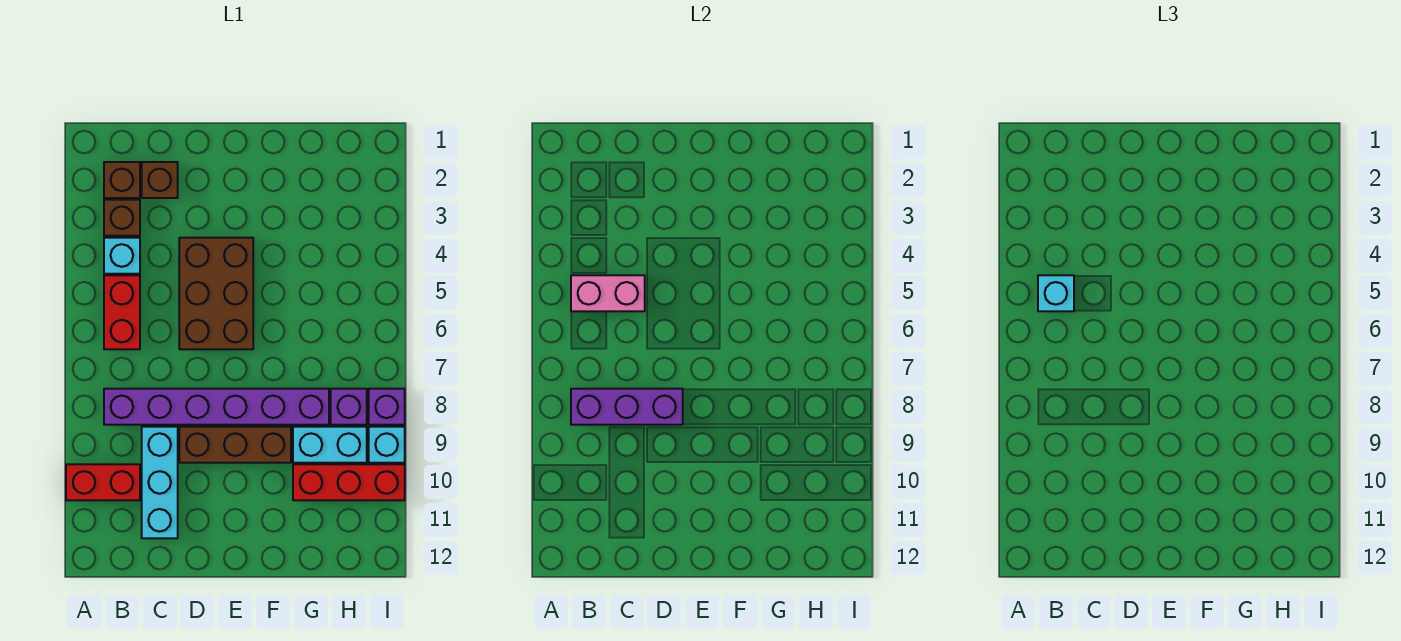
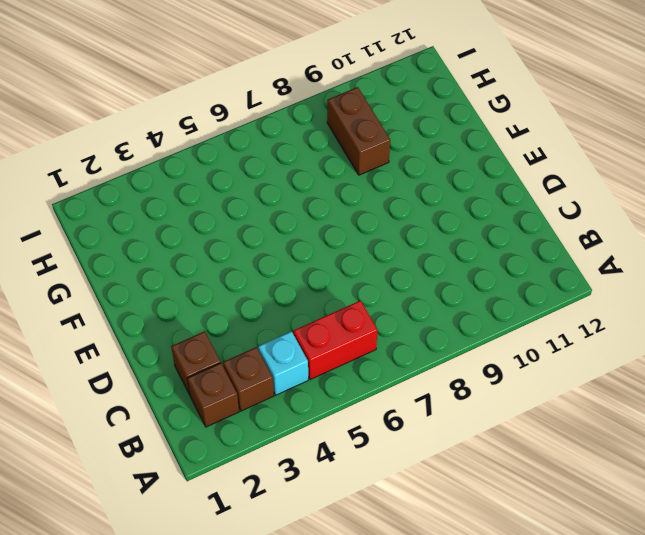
brown 1x2 brick [327,87,390,175] -> cyan 1x2 brick [293,427,367,463]
none -> red 1x2 brick [66,464,140,500]
none -> purple 1x6 brick [104,389,329,425]
none -> cyan 1x3 brick [142,427,178,538]

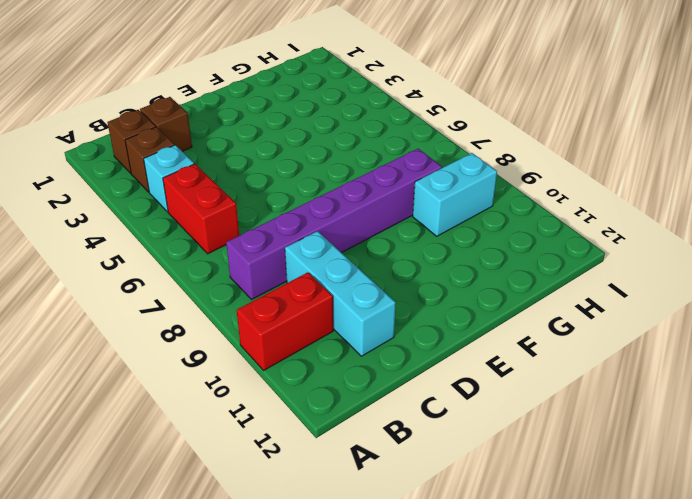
none -> brown 2x3 brick [179,238,253,349]
none -> brown 1x3 brick [179,427,291,463]
none -> red 1x3 brick [293,464,405,500]

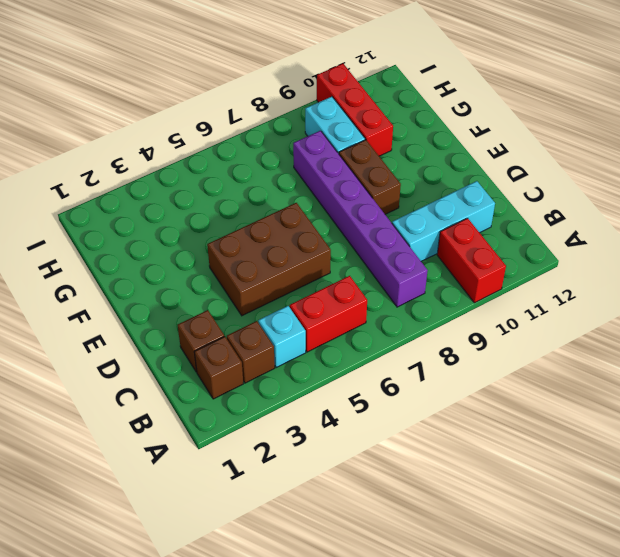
brown 1x2 brick [339,140,401,214] -> brown 1x3 brick [179,427,291,463]
none -> purple 1x1 brick [331,389,367,425]
none -> purple 1x1 brick [369,389,405,425]
none -> cyan 1x1 brick [369,427,405,463]

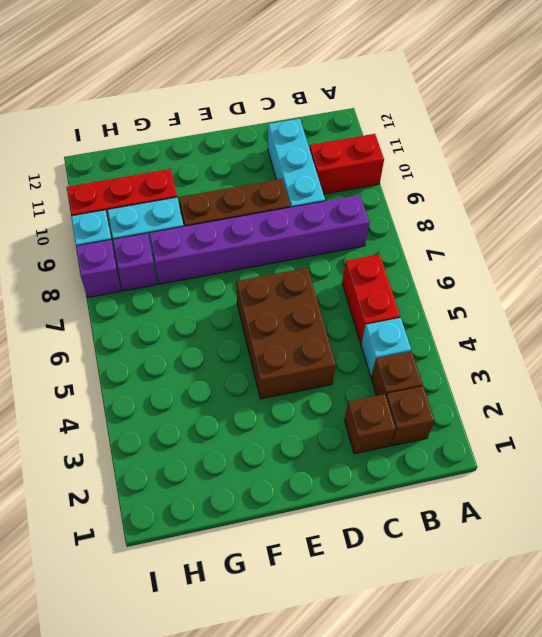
none -> pink 1x2 brick [571,275,645,311]
none -> purple 1x3 brick [571,389,683,425]
none -> cyan 1x1 brick [1038,275,1074,311]

